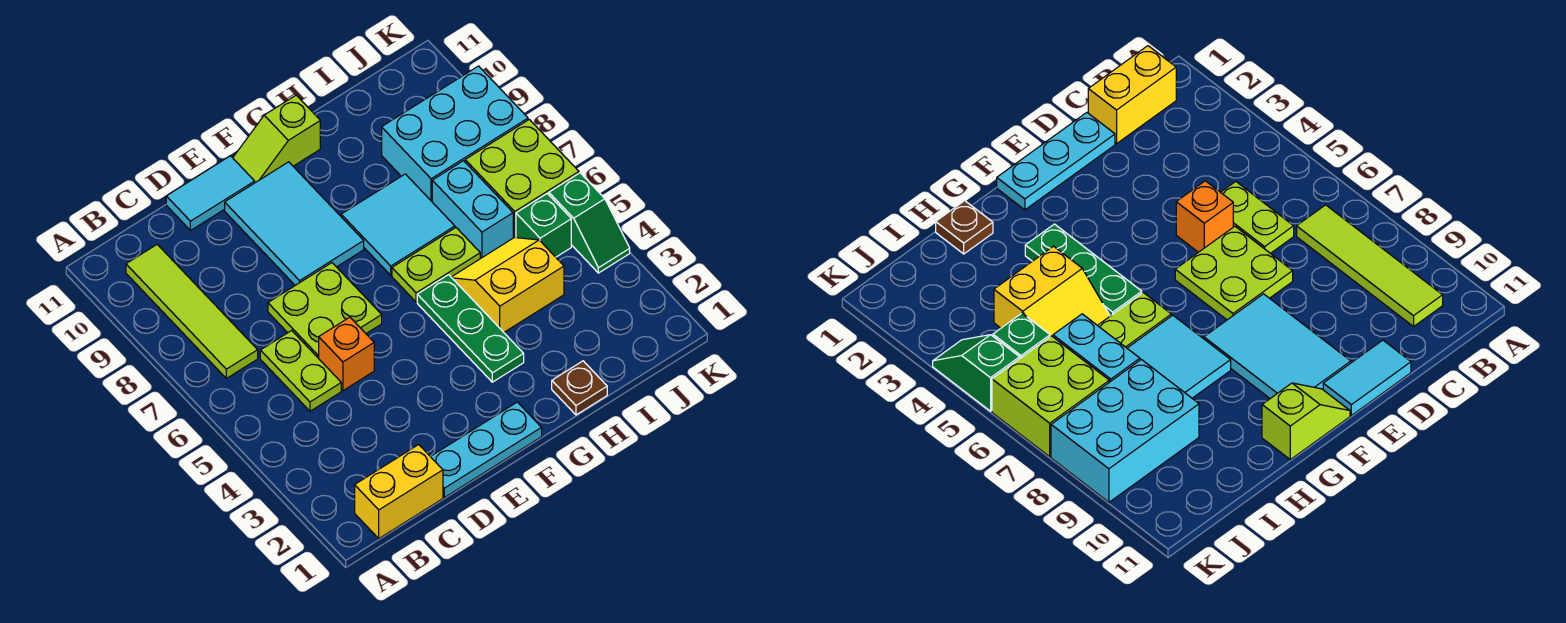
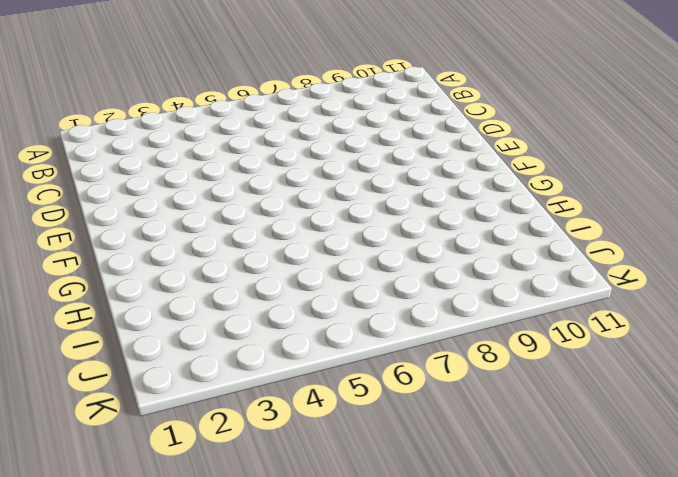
none -> yellow 1x2 brick [355,445,443,539]
none -> lime 1x4 tile [126,244,258,378]
none -> lime 1x2 plate [260,331,341,411]

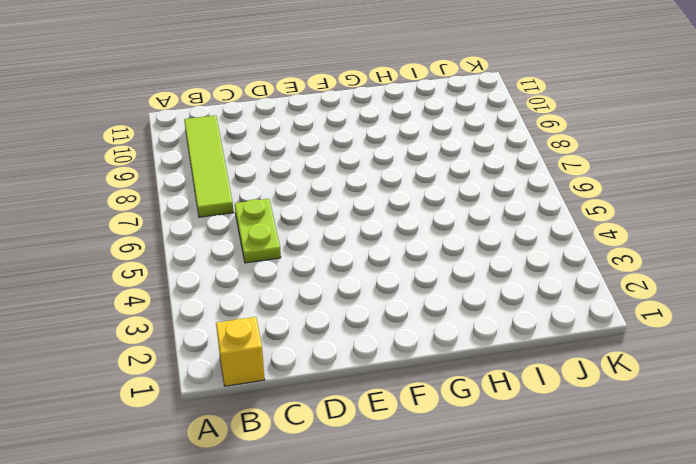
yellow 1x1 brick [216,317,265,386] -> yellow 1x2 brick [355,445,443,539]
none -> cyan 1x3 plate [430,402,542,497]
none -> orange 1x1 brick [319,317,374,391]
none -> lime 2x2 plate [268,263,382,358]

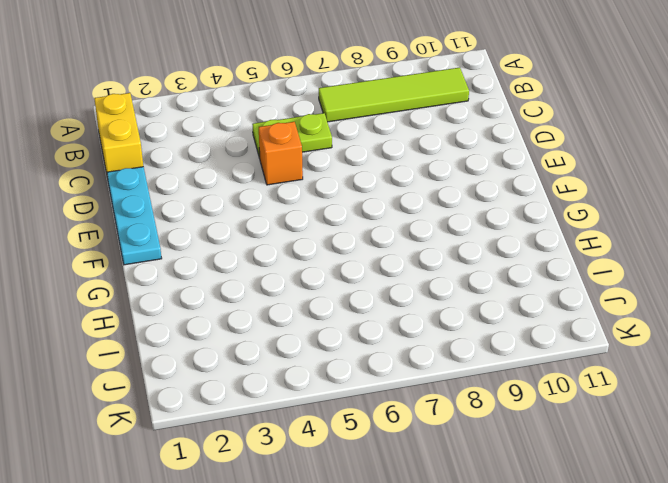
none -> lime 2x2 plate [268,263,382,358]
none -> cyan 1x2 tile [166,156,255,231]
none -> cyan 2x3 tile [225,162,364,285]

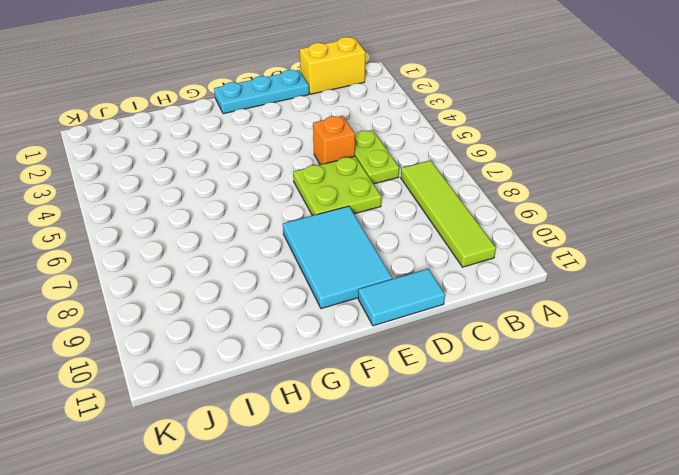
none -> lime 1x2 slope [233,95,320,183]
none -> green 1x3 plate [417,275,524,382]
none -> lime 1x2 plate [392,228,480,302]

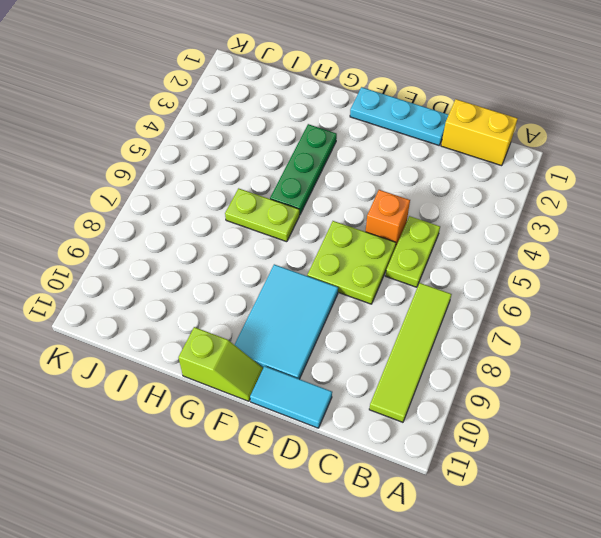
none -> cyan 2x2 tile [341,174,455,275]
none -> brown 1x1 plate [552,361,607,415]
none -> yellow 2x2 slope [451,237,564,332]

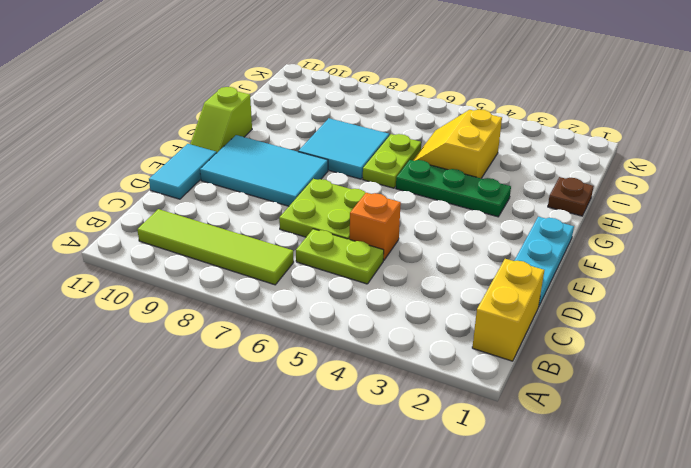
none -> cyan 1x2 brick [432,161,513,259]
none -> cyan 2x3 brick [382,66,528,201]
none -> green 1x1 brick [516,194,571,257]

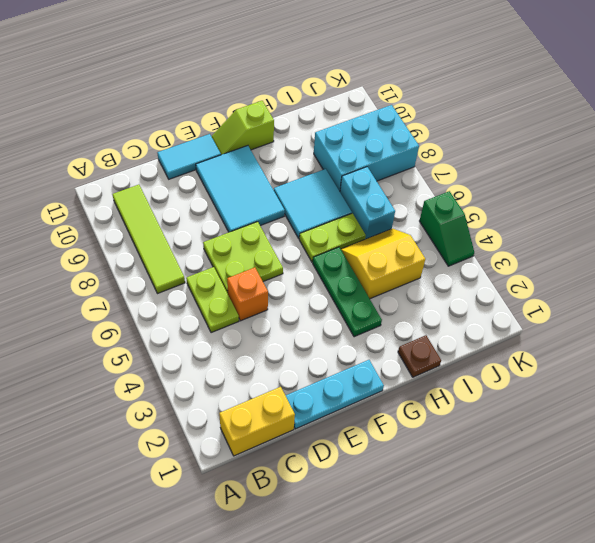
none -> green 1x1 brick [516,194,571,257]
none -> lime 2x2 brick [465,119,579,238]

